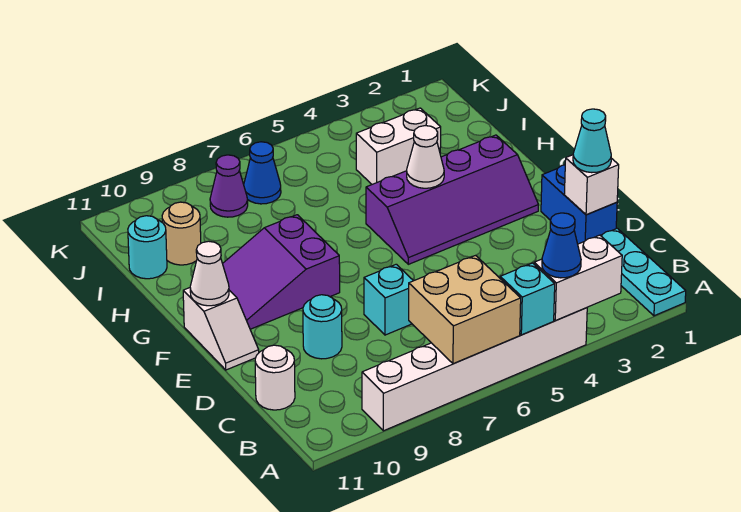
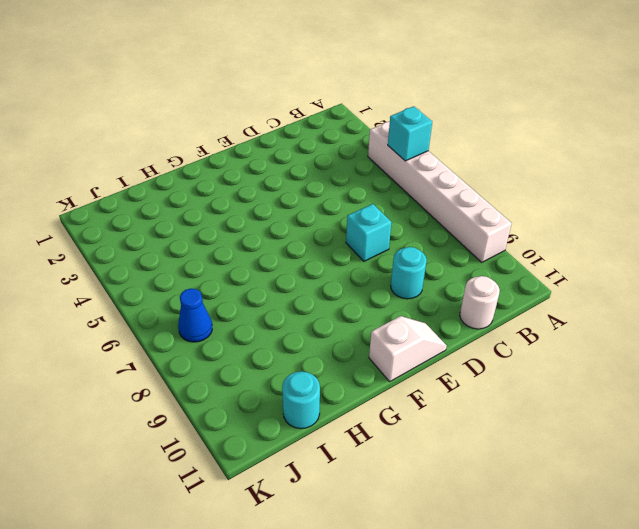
none -> cyan 1x3 plate [600,228,686,316]
none -> blue 1x2 brick [541,165,617,244]
none -> purple 2x4 slope [366,135,539,264]

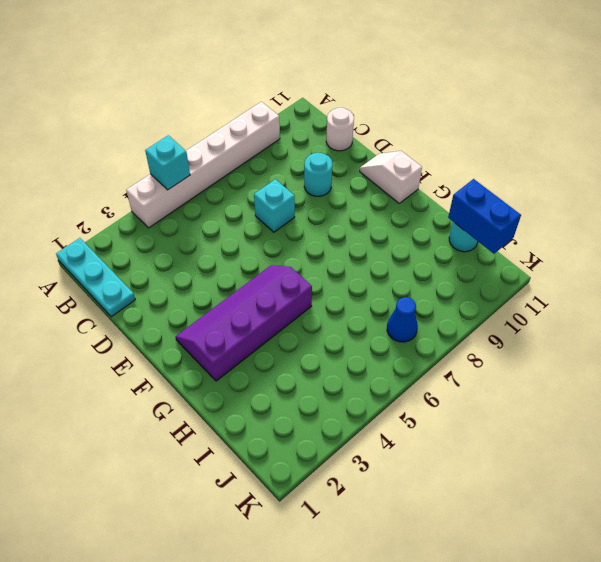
blue 1x2 brick [448,179,521,254] -> blue 1x2 brick moved to [541,165,617,244]
none -> purple 2x3 slope [223,215,340,329]
none -> white 1x2 brick [356,108,441,184]
none -> tan 1x1 round brick [162,202,201,265]

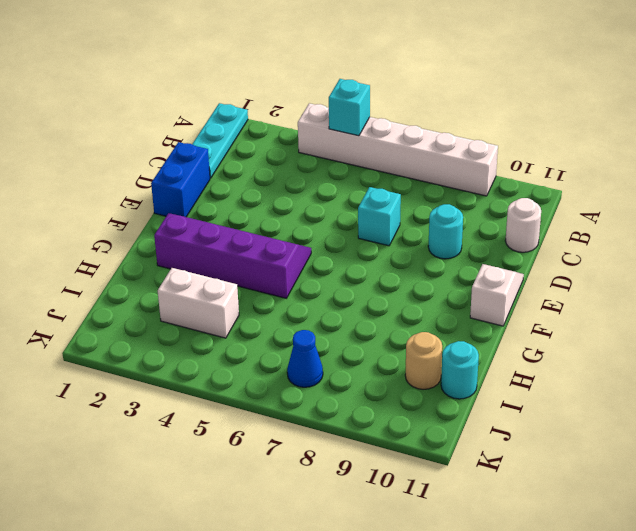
none -> purple 2x3 slope [223,215,340,329]
none -> purple 1x1 cone [210,155,248,217]
none -> white 1x2 brick [534,235,622,320]

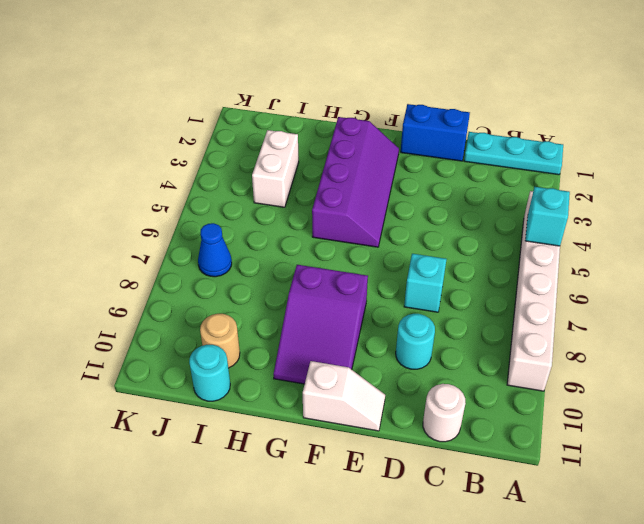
none -> purple 1x1 cone [210,155,248,217]
none -> white 1x2 brick [534,235,622,320]
none -> tan 2x2 brick [409,255,521,364]

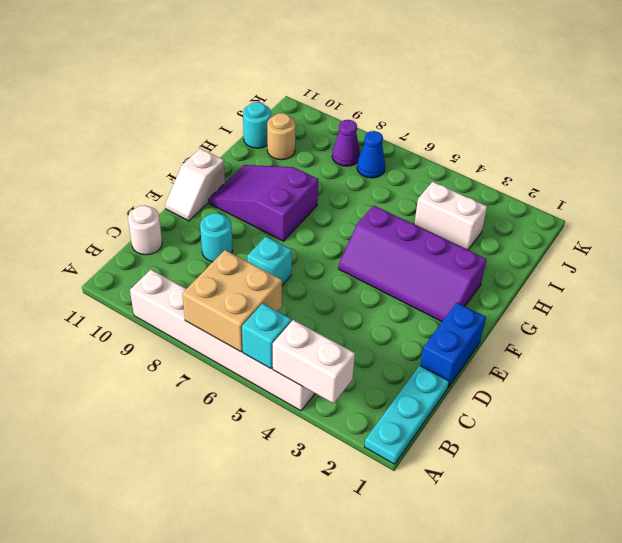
none -> white 1x1 brick [564,155,619,215]
none -> white 1x1 cone [190,241,229,306]
none -> white 1x1 cone [407,126,444,188]

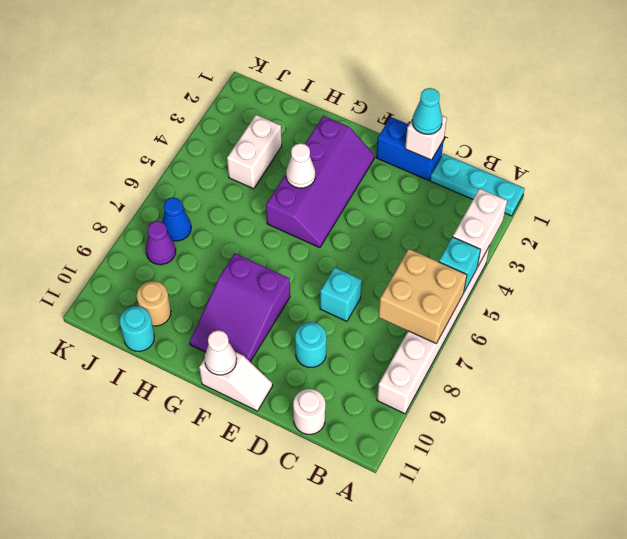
none -> blue 1x1 cone [542,213,581,278]

